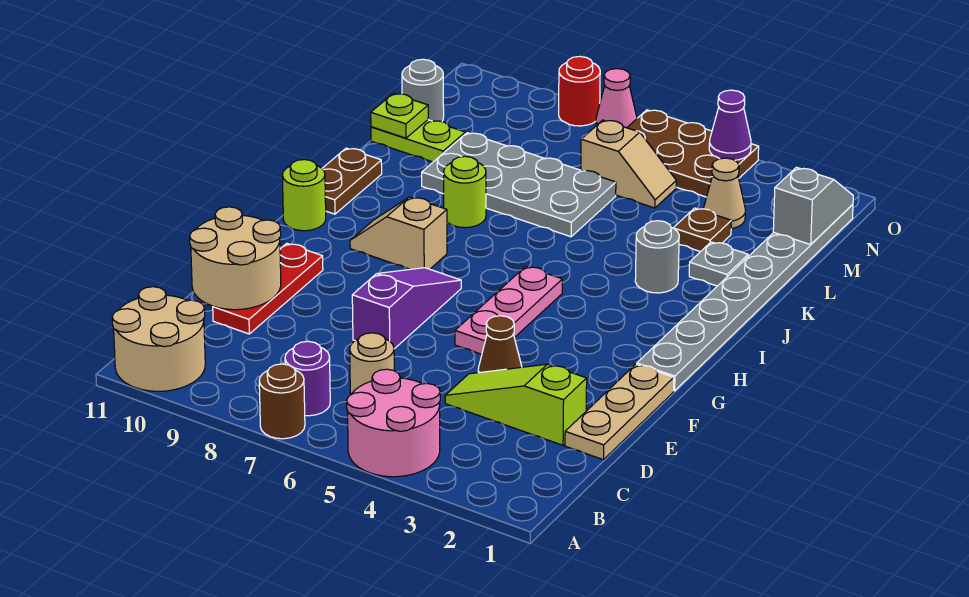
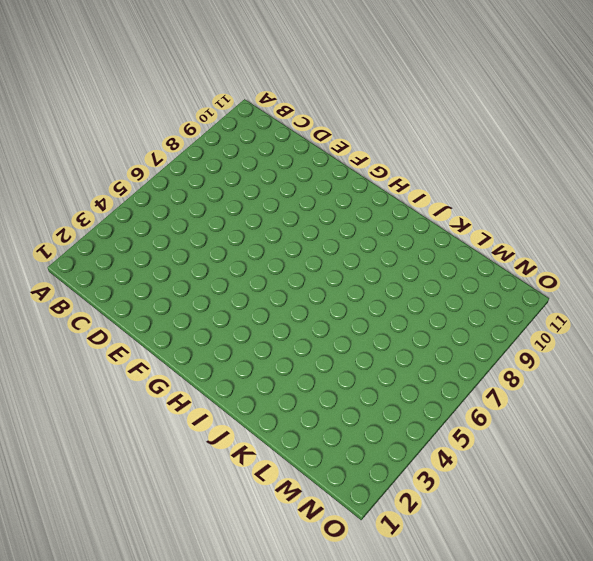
none -> pink 2x2 round brick [347,369,440,477]
none -> brown 1x1 round brick [259,364,305,439]
none -> tan 2x2 round brick [112,287,205,391]
none -> purple 1x1 round brick [285,341,330,416]

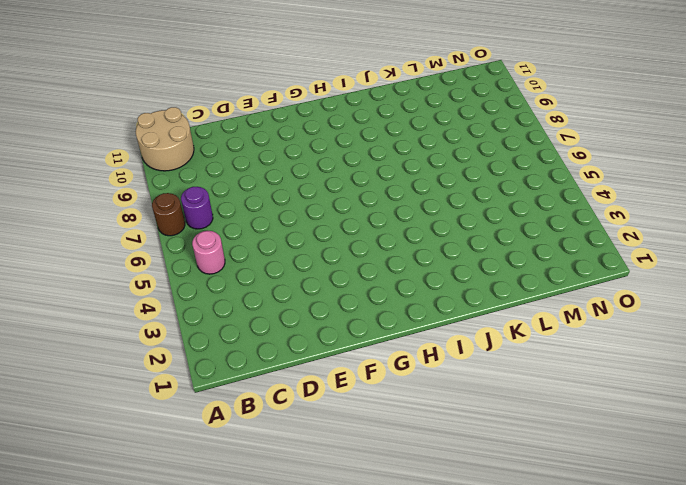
pink 1x1 round brick [192,231,225,274] -> pink 2x2 round brick [347,369,440,477]
none -> tan 1x1 round brick [350,333,394,395]
none -> tan 1x3 plate [565,364,674,460]
none -> lime 1x3 slope [445,364,587,445]
none -> red 1x3 plate [213,243,323,334]

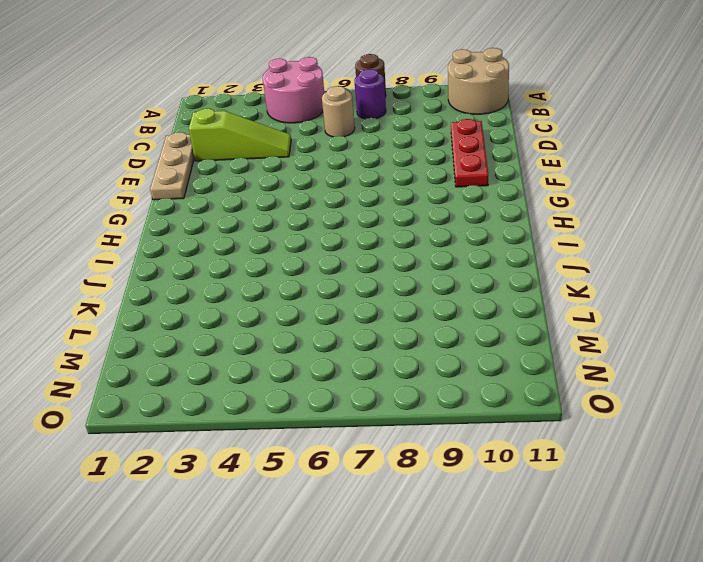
none -> brown 1x1 cone [478,316,522,373]
none -> purple 1x3 slope [352,268,461,349]
none -> pink 1x3 plate [455,266,562,354]
none -> grey 1x8 plate [637,204,853,391]

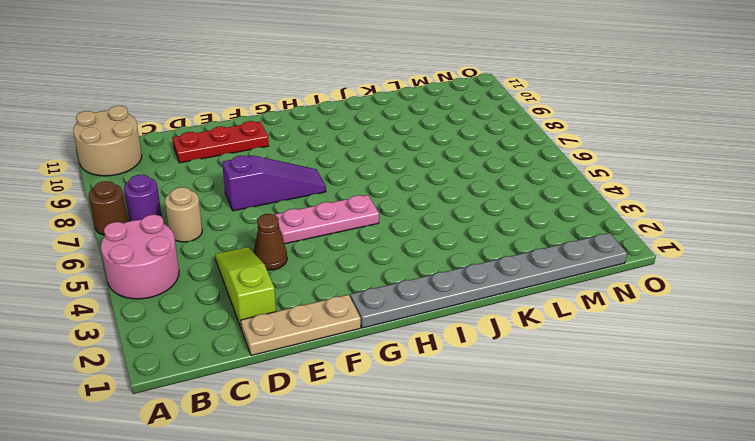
none -> tan 1x2 slope [350,197,447,269]
none -> lime 1x1 round brick [282,159,326,231]
none -> brown 1x2 plate [322,148,382,214]
none -> grey 1x1 round brick [635,221,679,293]

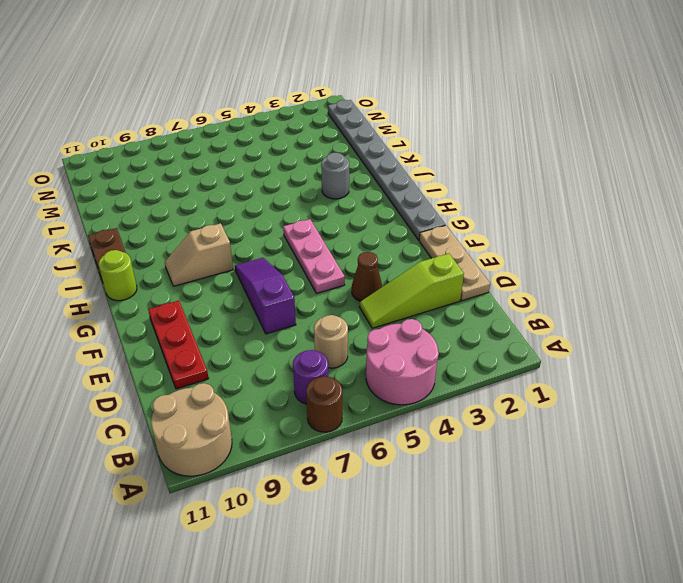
none -> lime 1x1 round brick [444,156,486,228]
none -> grey 1x1 plate [689,242,748,286]
none -> grey 2x4 plate [422,133,616,237]
none -> brown 1x1 plate [674,208,731,252]

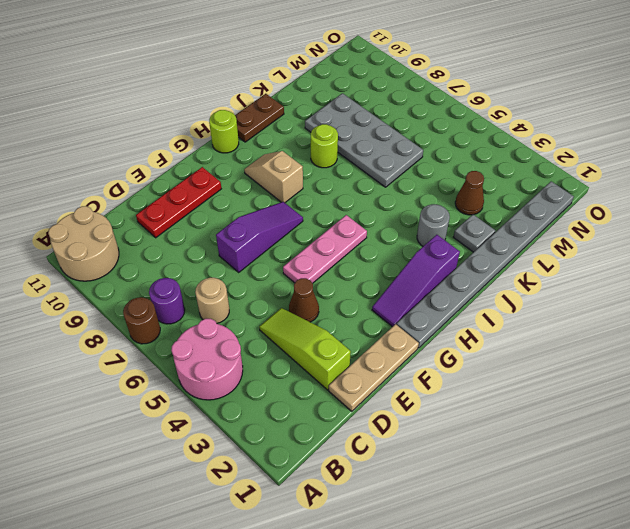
purple 1x3 slope [372,235,460,327] -> none
brown 1x1 cone [455,171,484,215] -> brown 1x1 plate [674,208,731,252]
none -> lime 1x2 plate [371,120,465,162]
none -> tan 1x1 cone [704,158,745,229]
none -> tan 1x2 slope [581,120,676,208]
none -> grey 1x1 round brick [402,59,444,122]

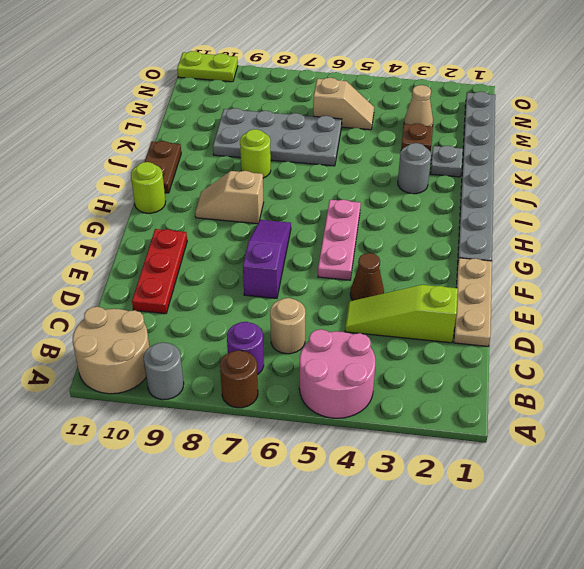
grey 1x1 round brick [144,343,184,400] -> grey 1x1 round brick moved to [402,59,444,122]
lime 1x2 plate [177,51,238,82] -> lime 1x2 plate moved to [371,120,465,162]
none -> brown 2x3 plate [627,110,759,197]
none -> pink 1x1 cone [596,69,637,128]
none -> red 1x1 round brick [559,56,600,126]
none -> tan 2x2 round brick [190,207,281,310]

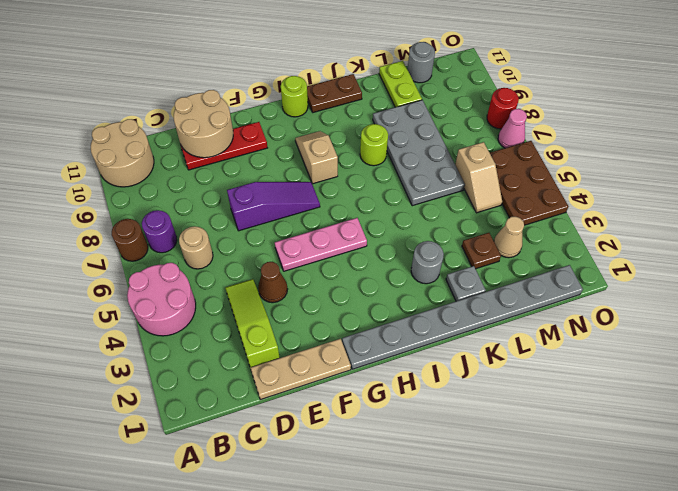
none -> lime 1x1 plate [371,94,428,138]
none -> grey 1x2 slope [773,167,853,245]
none -> purple 1x1 cone [709,90,751,160]

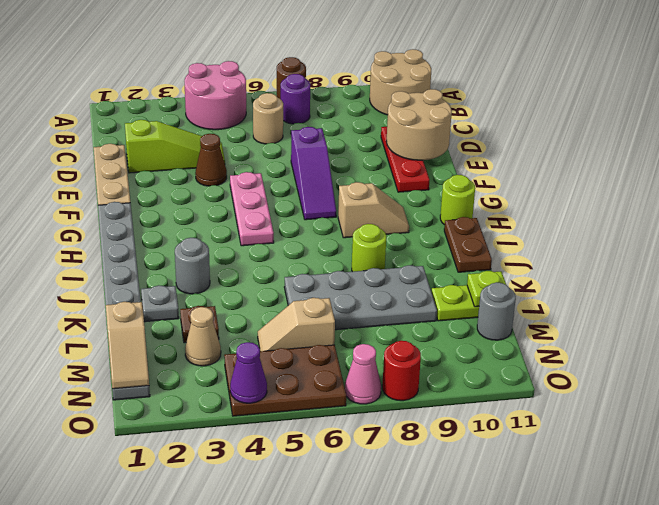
tan 1x2 slope [106,302,149,389] -> grey 1x2 slope [773,167,853,245]

